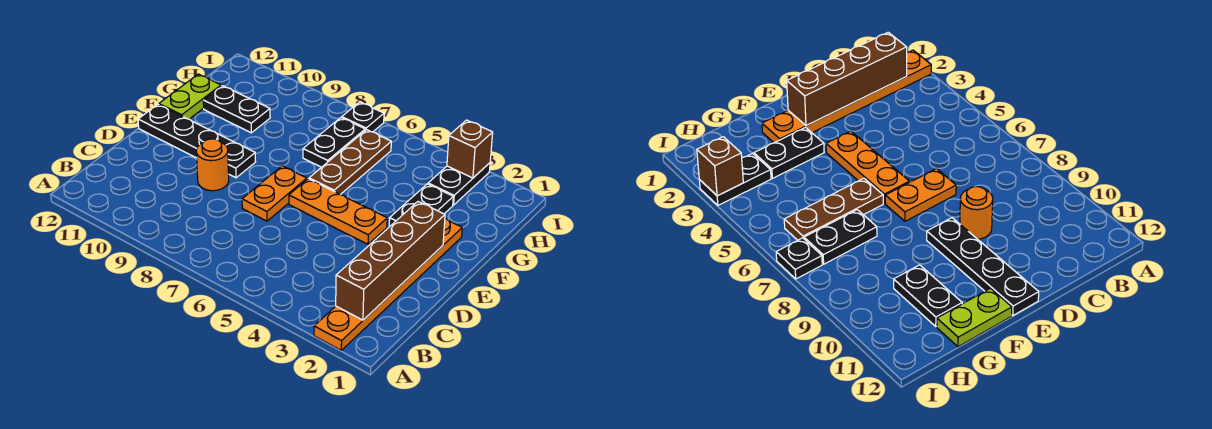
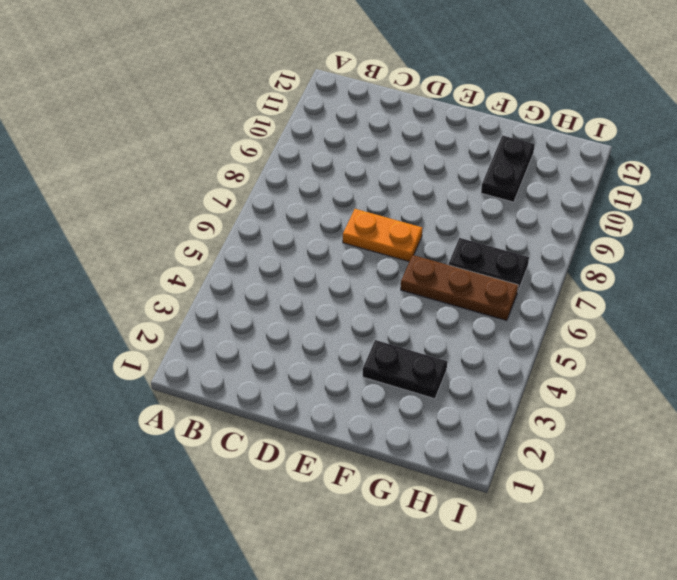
none -> orange 1x6 plate [314,218,462,350]
none -> orange 1x1 round brick [196,139,229,191]
none -> orange 1x3 plate [289,179,387,244]

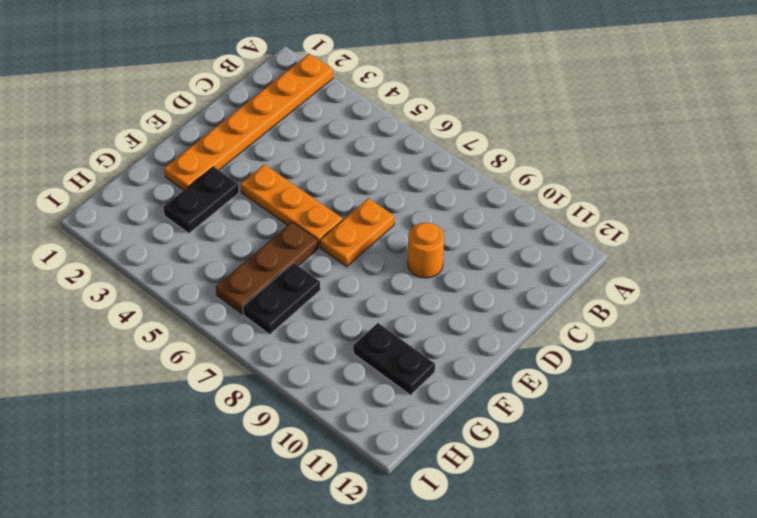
none -> black 1x4 plate [138,105,256,178]
none -> lime 1x2 plate [159,74,221,119]
none -> black 1x2 plate [428,163,490,205]

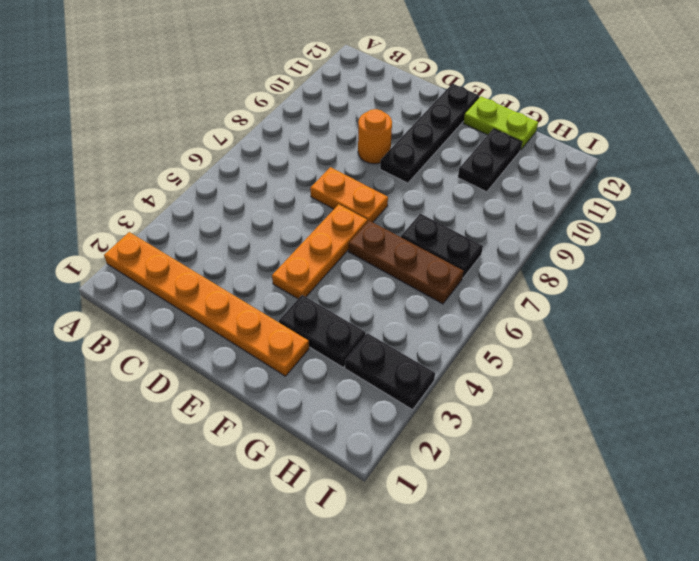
none -> black 1x1 plate [342,102,384,132]
none -> brown 1x4 brick [336,202,445,320]
none -> brown 1x1 brick [447,120,493,178]

